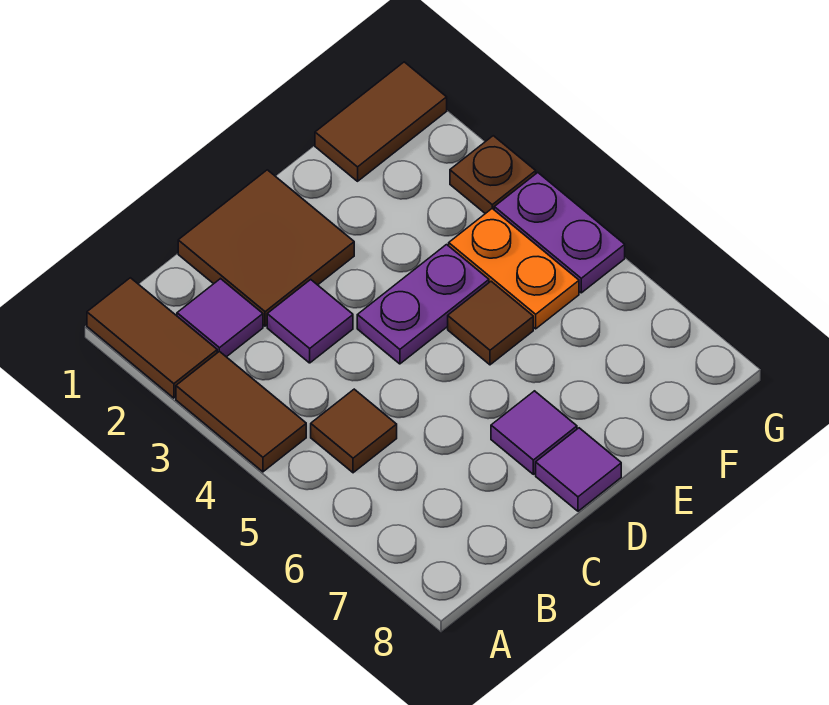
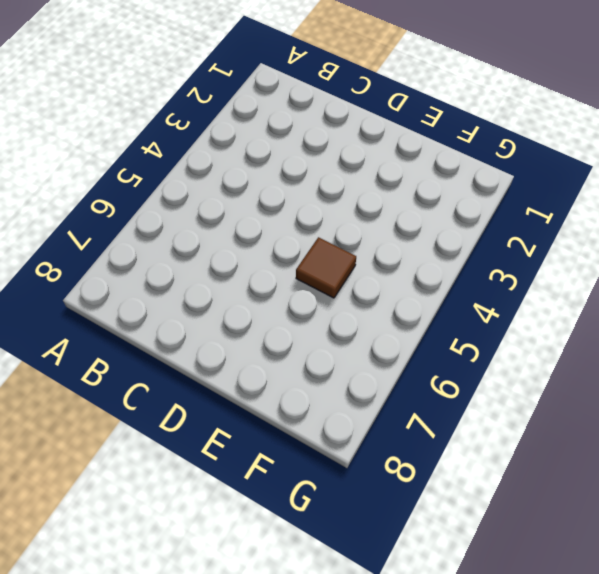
none -> brown 1x2 tile [87,278,217,398]
none -> brown 1x2 tile [176,351,306,472]
none -> purple 1x1 tile [177,279,263,357]

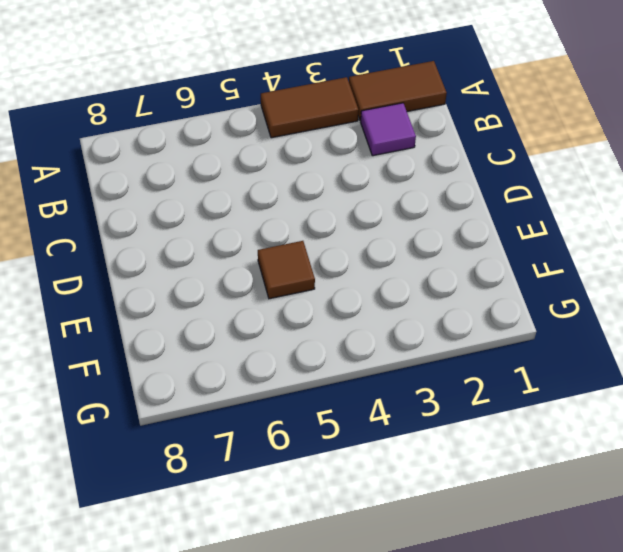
none -> brown 1x1 tile [311,389,397,473]
none -> brown 2x2 tile [178,170,354,326]
none -> purple 1x1 tile [267,280,353,363]

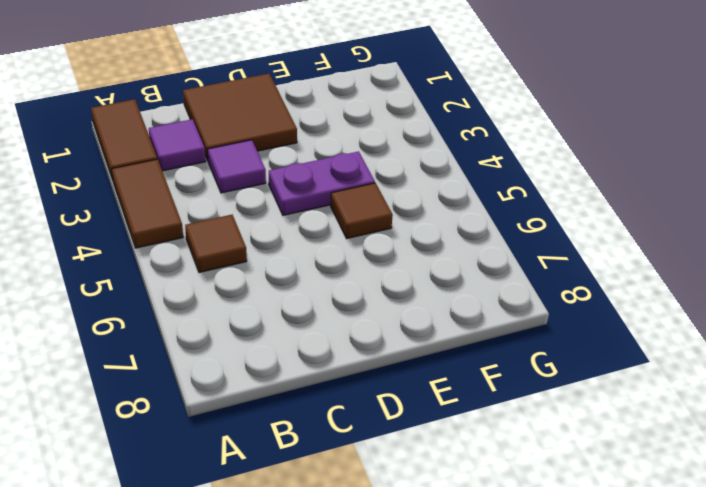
none -> purple 1x1 tile [491,391,577,474]
none -> purple 1x1 tile [536,428,621,511]
none -> brown 1x2 tile [315,62,447,181]

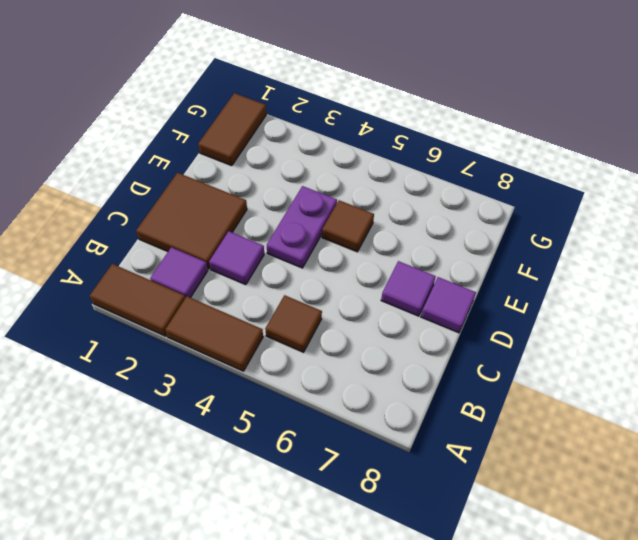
none -> orange 1x2 plate [449,209,579,329]
none -> brown 1x1 plate [450,136,536,214]
none -> purple 1x2 plate [494,173,625,293]

